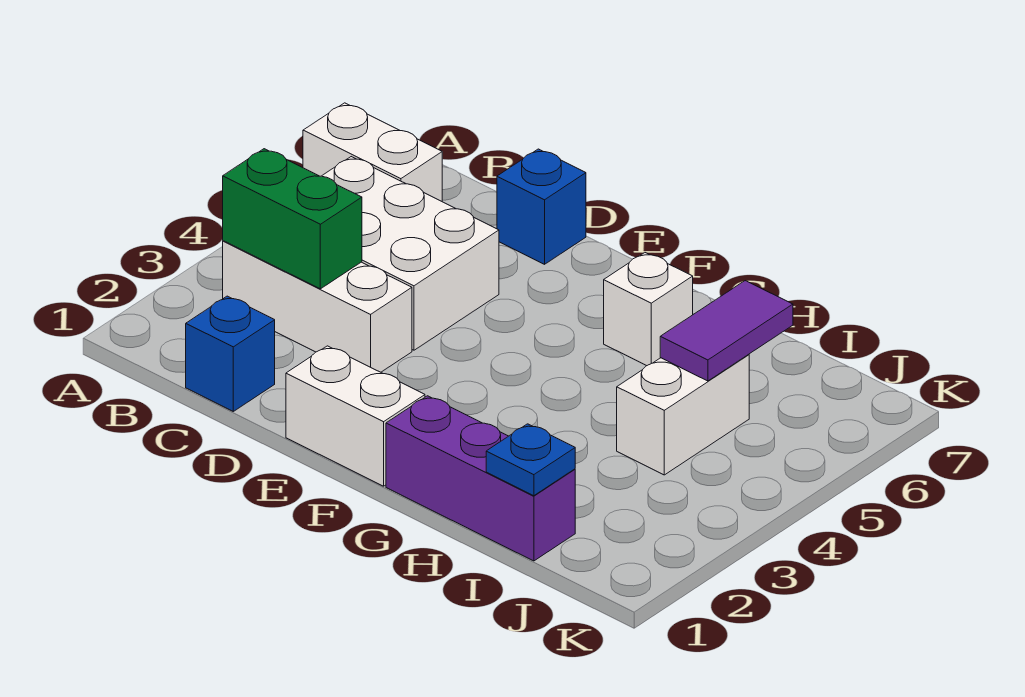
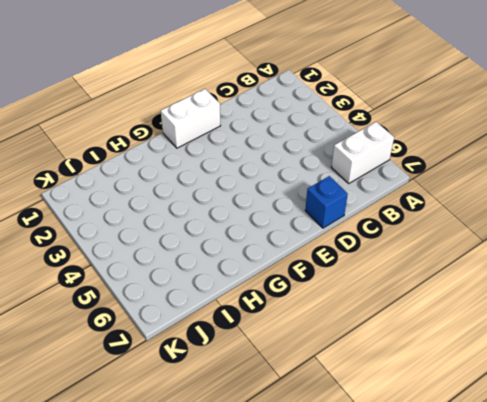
none -> white 1x3 brick [223,241,412,372]
none -> white 2x3 brick [322,157,499,350]
none -> blue 1x1 brick [186,296,275,411]

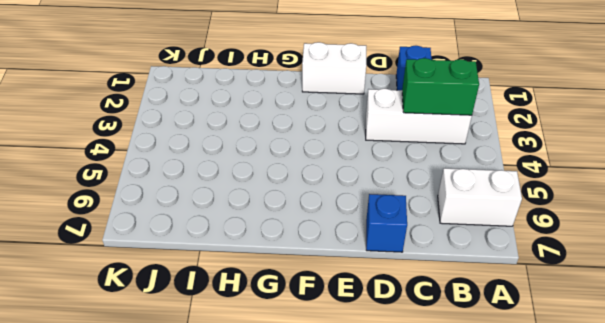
none -> white 2x3 brick [322,157,499,350]
none -> purple 1x3 brick [386,396,575,561]
none -> white 1x1 brick [604,253,693,366]

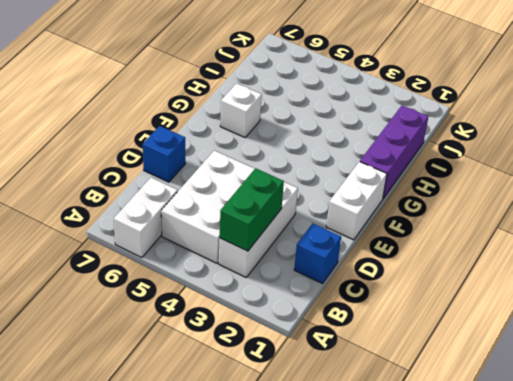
none -> white 1x2 brick [617,354,749,475]
none -> blue 1x1 plate [486,424,575,496]
none -> purple 1x2 tile [660,281,793,381]

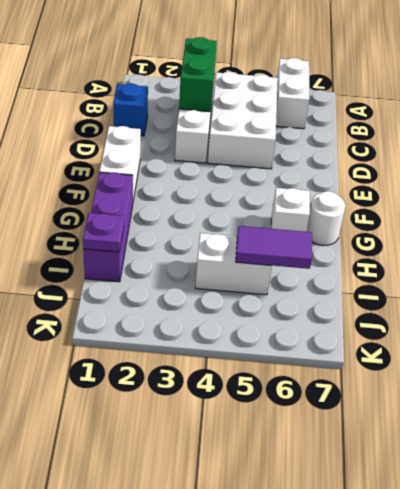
white 1x1 round brick [307,191,346,245] -> none
purple 1x1 plate [83,213,124,252] -> blue 1x1 plate [486,424,575,496]
none -> blue 1x1 brick [497,149,586,264]

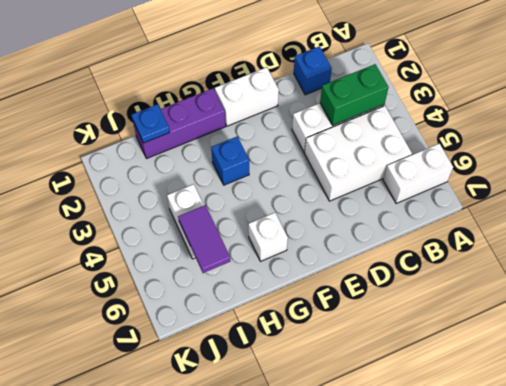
blue 1x1 brick [211,136,249,185] -> blue 1x1 brick moved to [497,149,586,264]

